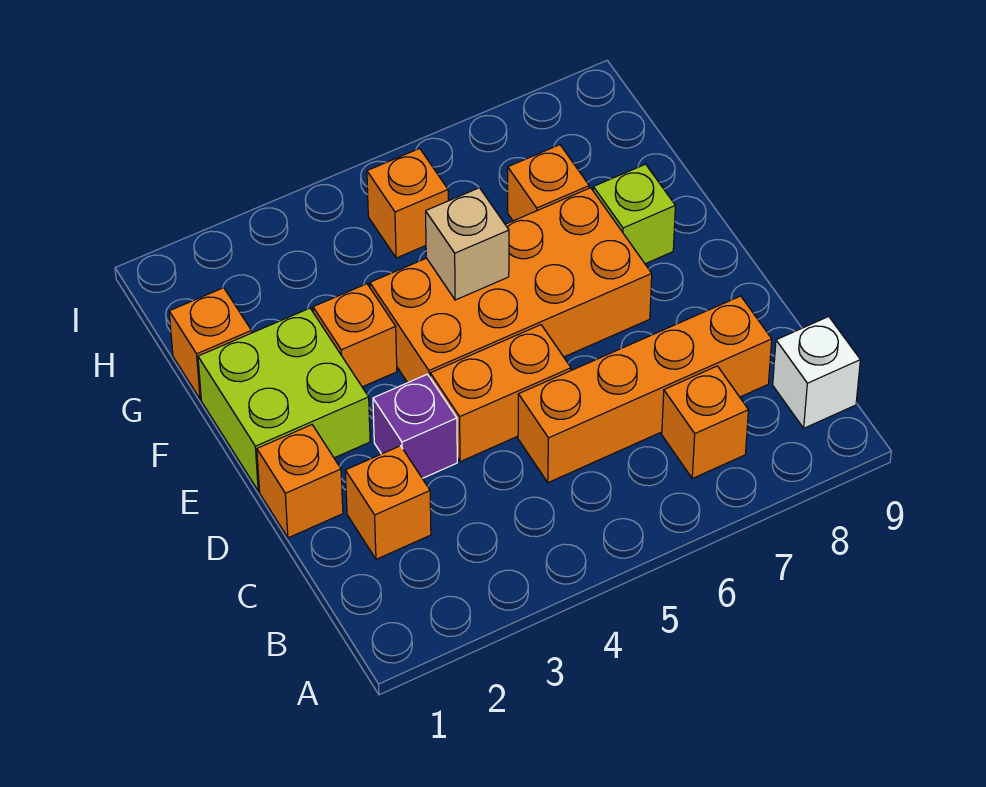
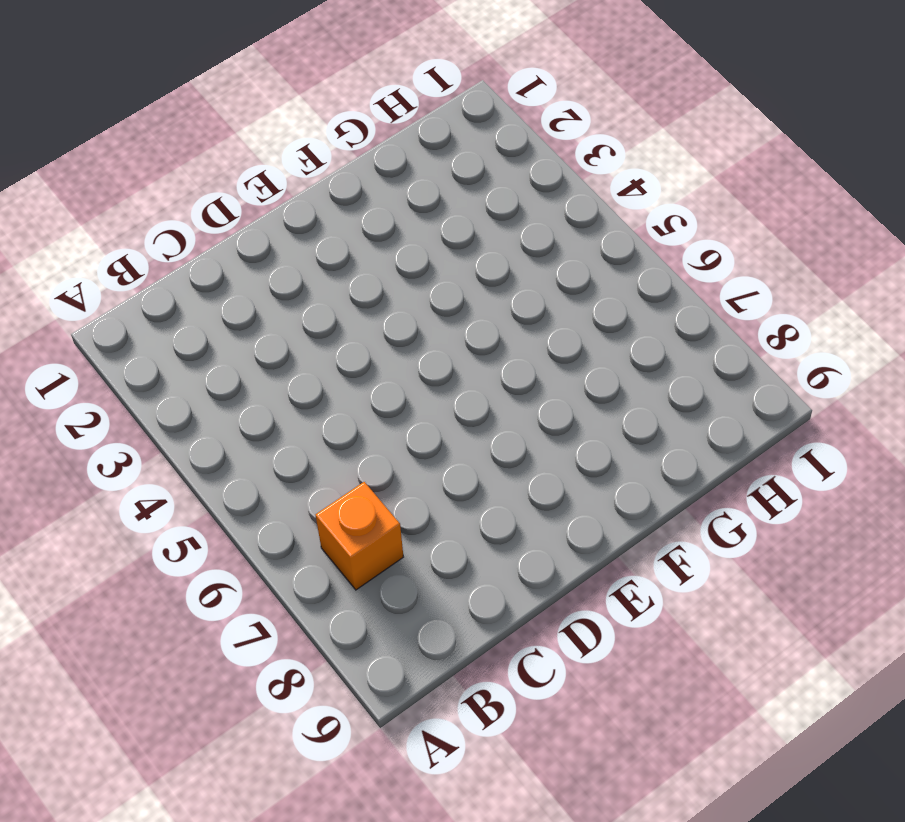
none -> white 1x1 brick [773,317,860,428]
none -> orange 1x1 brick [345,446,431,559]
none -> orange 1x4 brick [518,296,772,483]

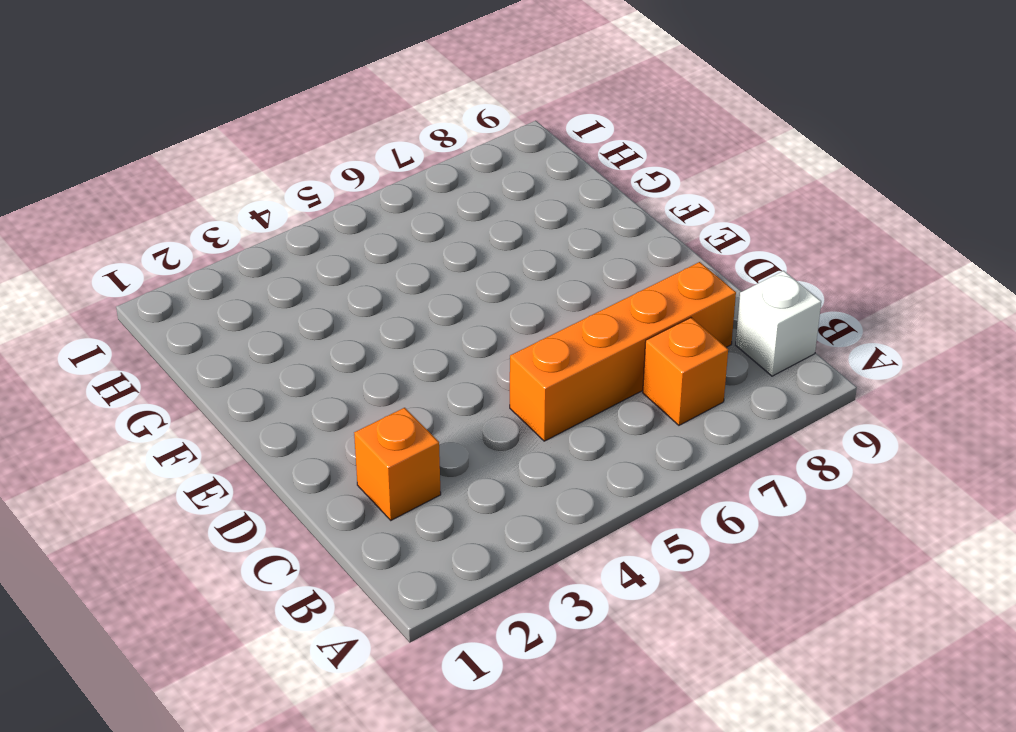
none -> orange 1x1 brick [257,425,343,538]
none -> purple 1x1 brick [373,374,457,478]
none -> orange 1x2 brick [430,325,571,462]

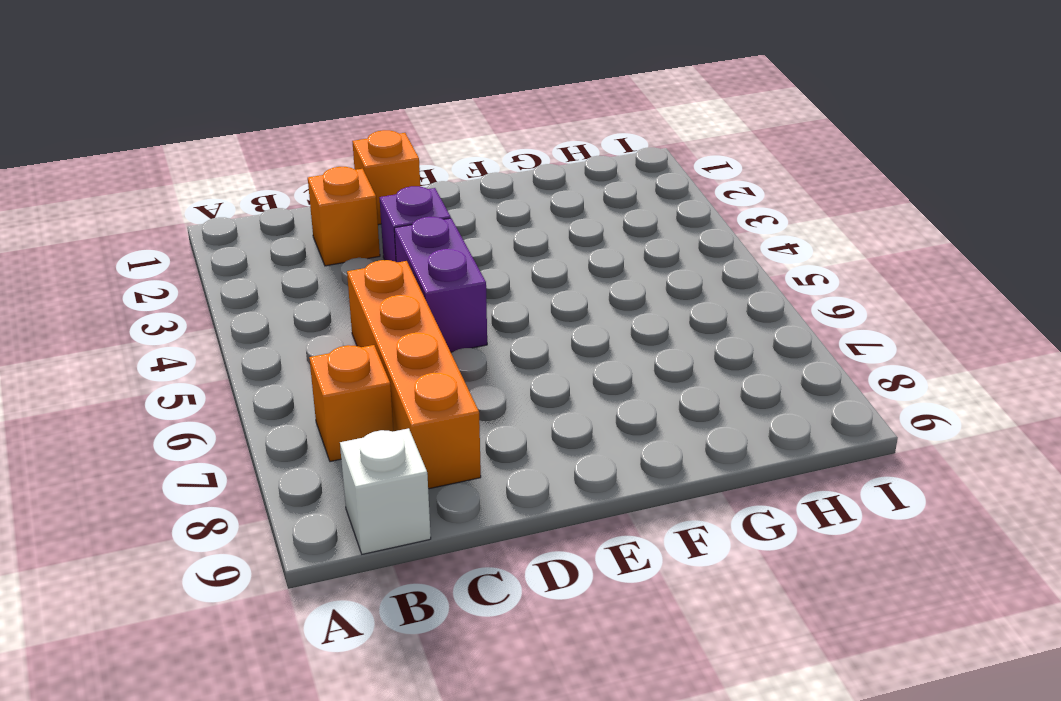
purple 1x2 brick [394,217,487,352] -> orange 1x2 brick [430,325,571,462]
none -> lime 2x2 brick [198,308,370,491]
none -> orange 2x4 brick [370,188,652,383]
none -> orange 1x1 brick [313,284,397,387]

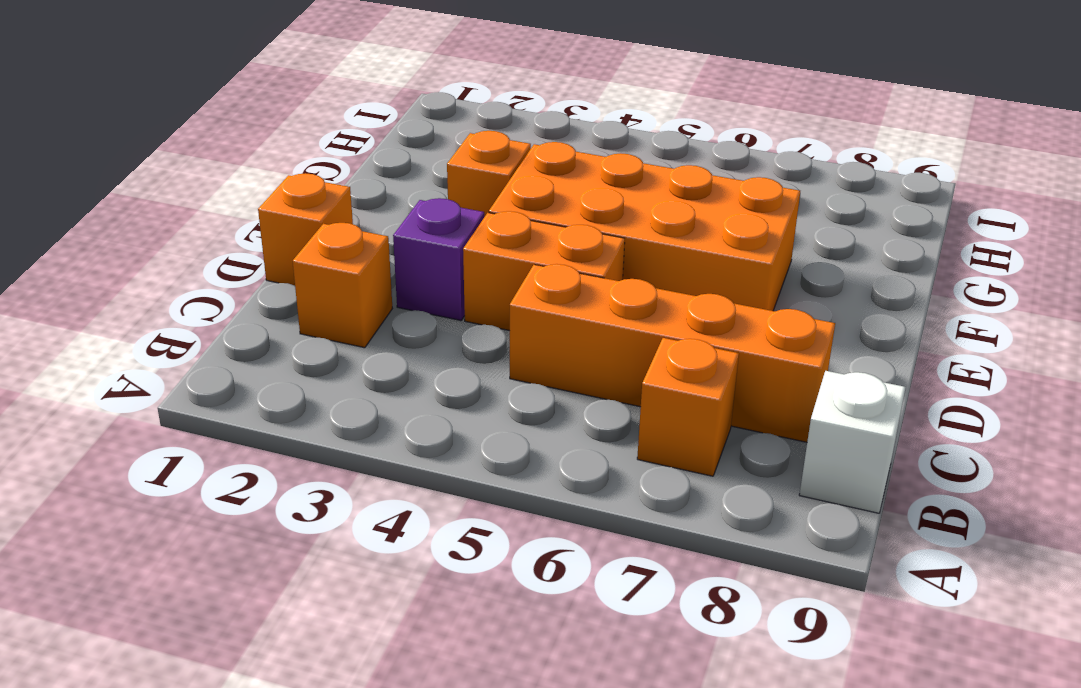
none -> lime 2x2 brick [198,308,370,491]
none -> lime 1x1 brick [593,164,675,264]
none -> orange 1x1 brick [169,288,252,399]

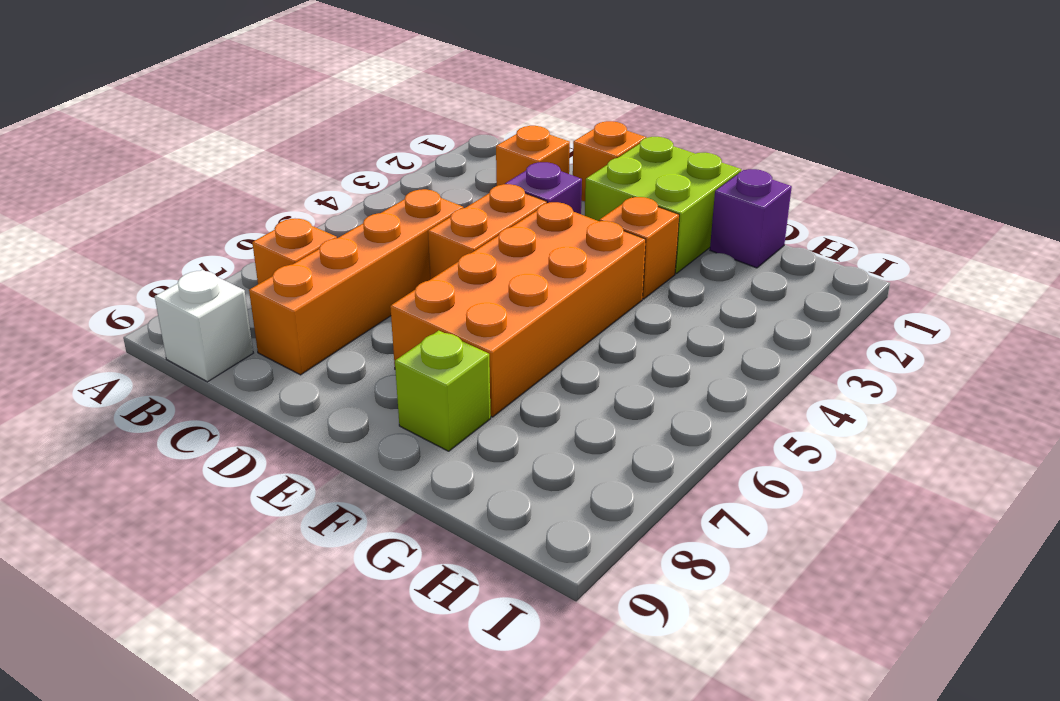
purple 1x1 brick [710,169,792,268] -> orange 1x1 brick [169,288,252,399]
none -> orange 1x1 brick [508,145,589,221]
none -> orange 1x1 brick [367,149,448,258]
none -> tan 1x1 brick [426,188,509,300]

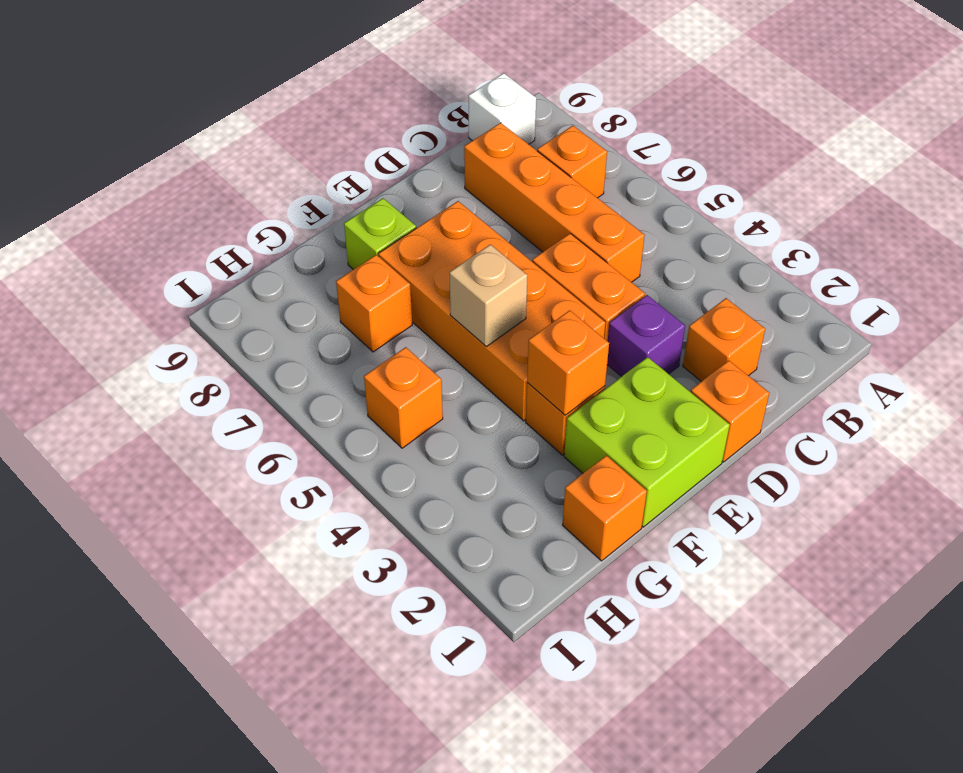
orange 1x1 brick [527,310,609,415] -> none

